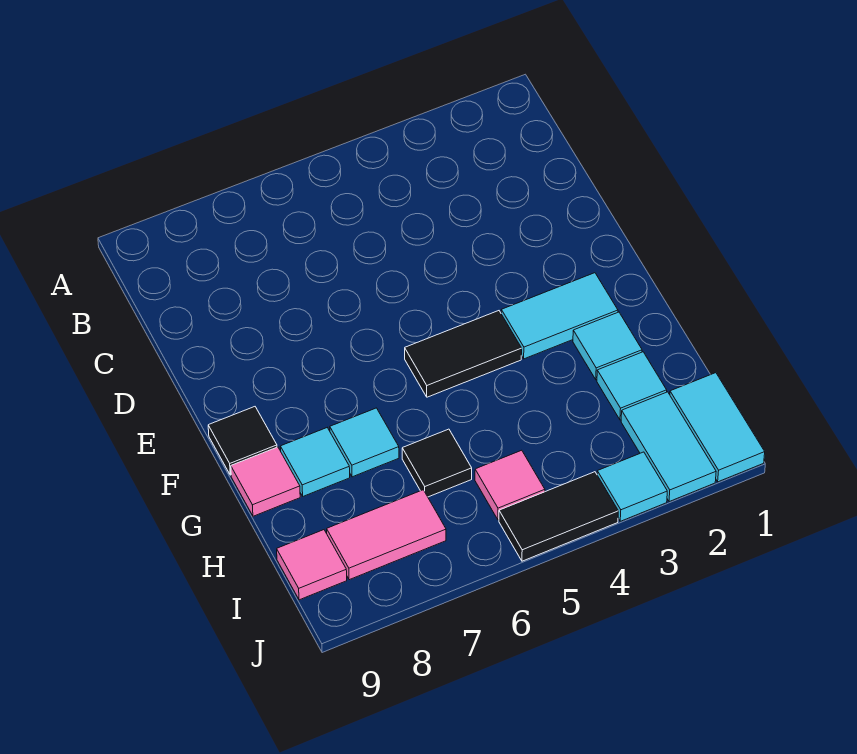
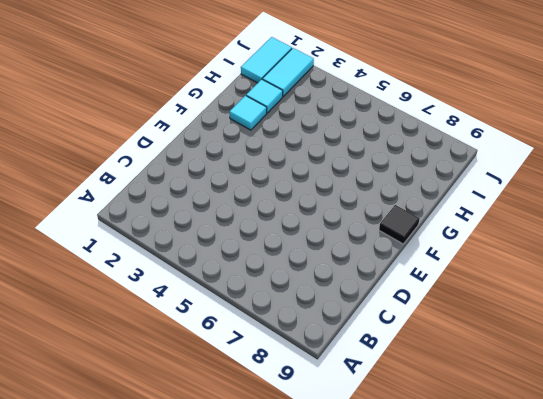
none -> cyan 1x2 tile [501,273,618,359]
none -> black 1x2 tile [405,311,522,397]
none -> cyan 1x1 tile [330,408,399,477]

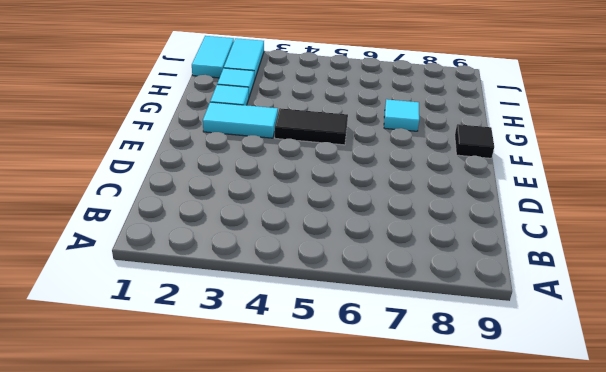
none -> cyan 1x1 tile [280,428,350,496]
none -> pink 1x1 tile [231,447,300,516]
none -> black 1x1 tile [402,429,472,497]

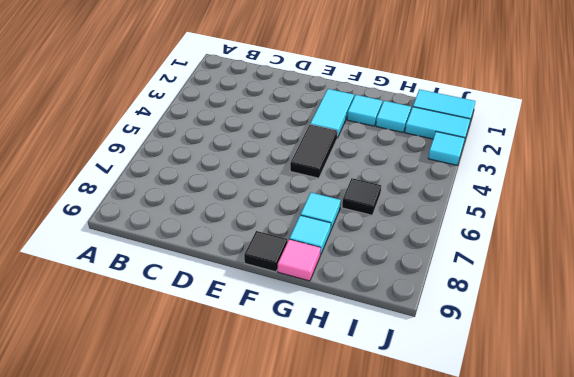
none -> pink 1x1 tile [475,450,545,520]
none -> pink 1x2 tile [327,490,446,580]
none -> pink 1x1 tile [277,530,347,600]

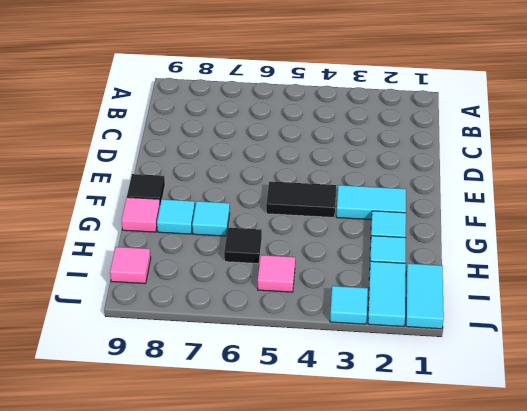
none -> pink 1x2 tile [327,490,446,580]
none -> black 1x2 tile [499,472,618,561]

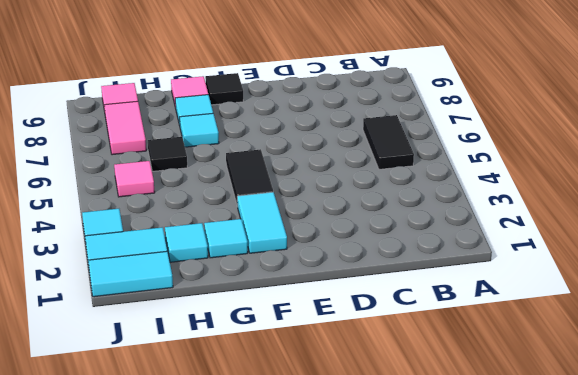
black 1x2 tile [363,115,414,169] -> black 1x2 tile moved to [499,472,618,561]

